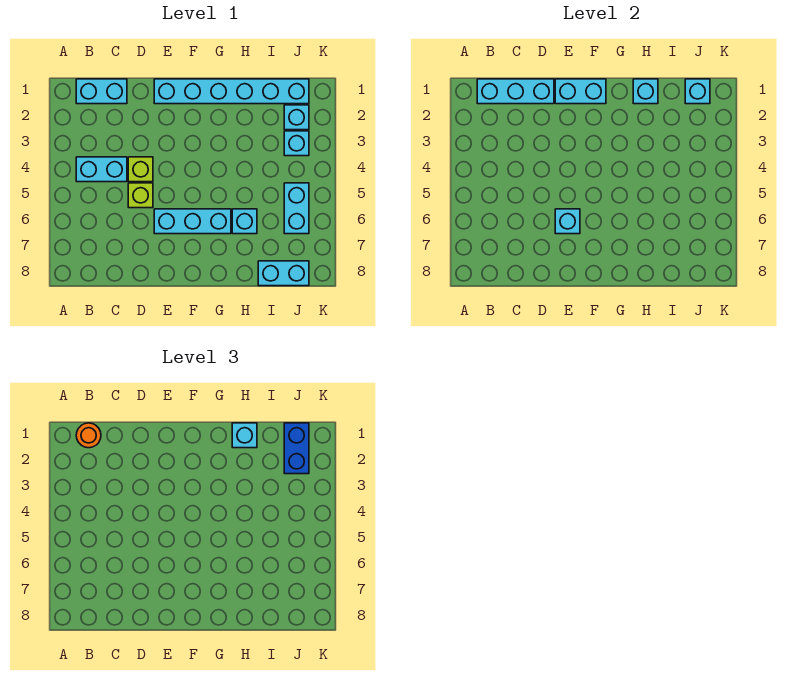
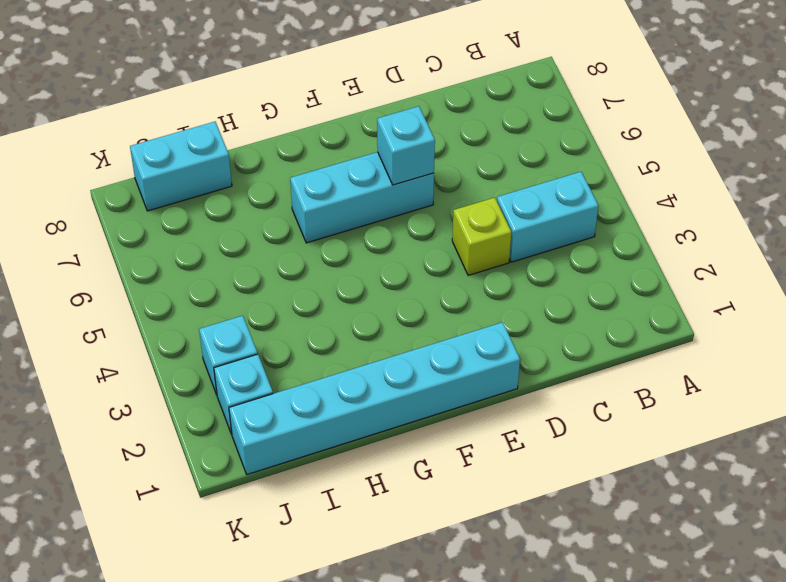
none -> cyan 1x2 brick [76,79,127,104]
none -> lime 1x1 brick [128,183,153,208]
none -> cyan 1x1 brick [232,209,257,234]

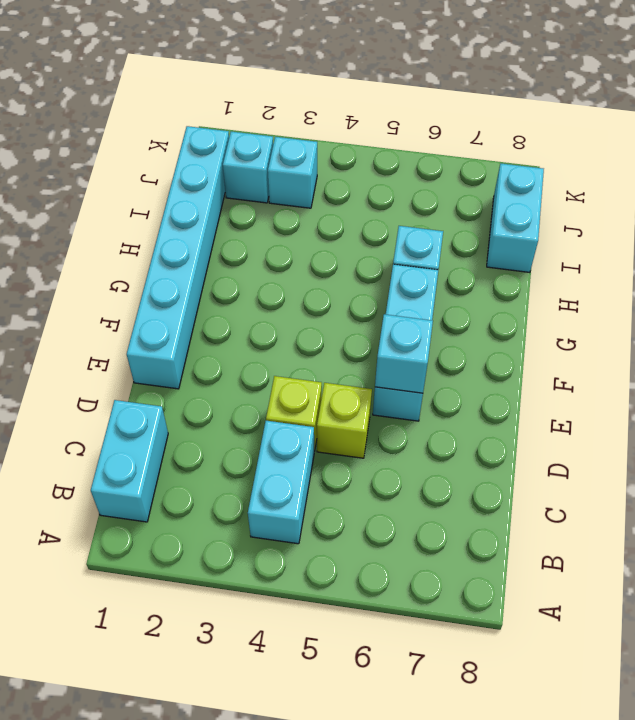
none -> cyan 1x2 brick [284,183,309,234]
none -> cyan 1x3 brick [477,79,554,104]
none -> cyan 1x2 brick [555,79,606,104]

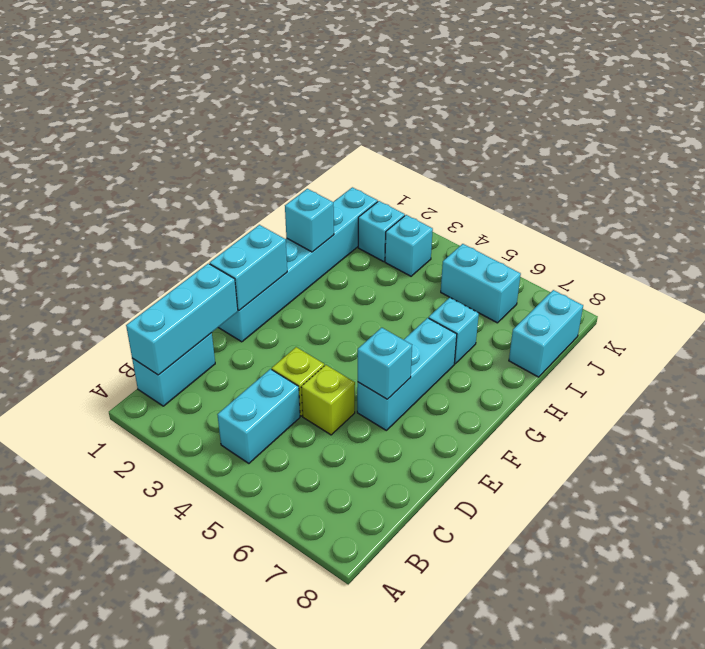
none -> cyan 1x1 brick [685,79,710,104]
none -> orange 1x1 round brick [76,423,101,448]
none -> cyan 1x1 brick [232,423,257,448]

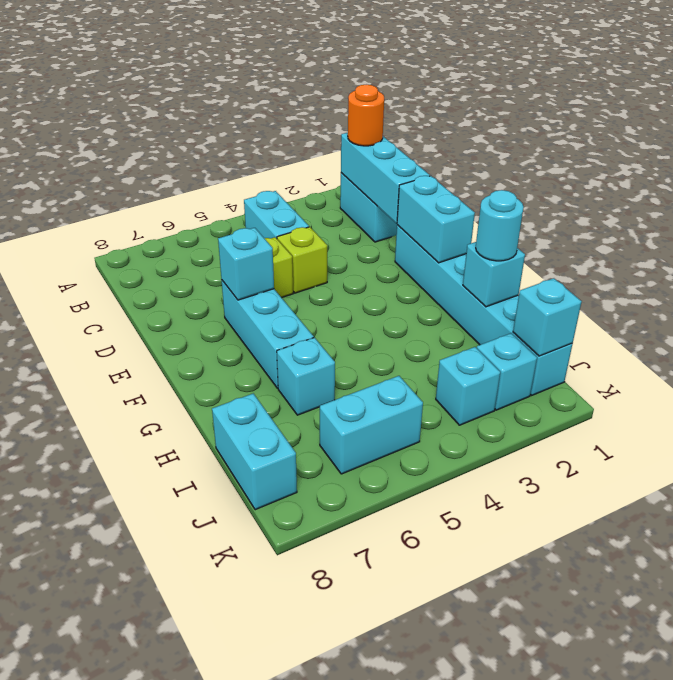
cyan 1x1 round brick [476,190,523,261] -> cyan 1x1 brick [232,423,257,448]
none -> blue 1x2 brick [284,423,309,474]

